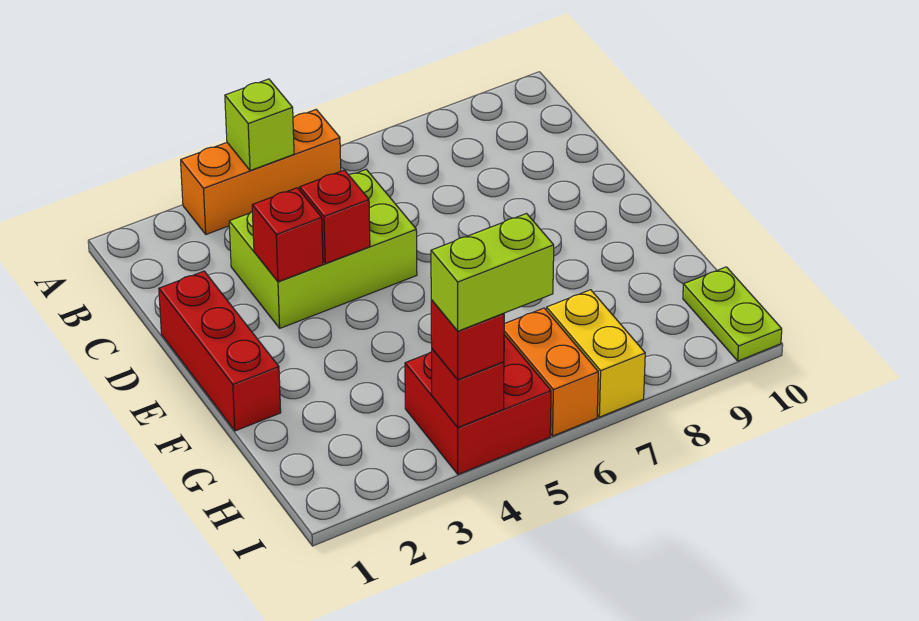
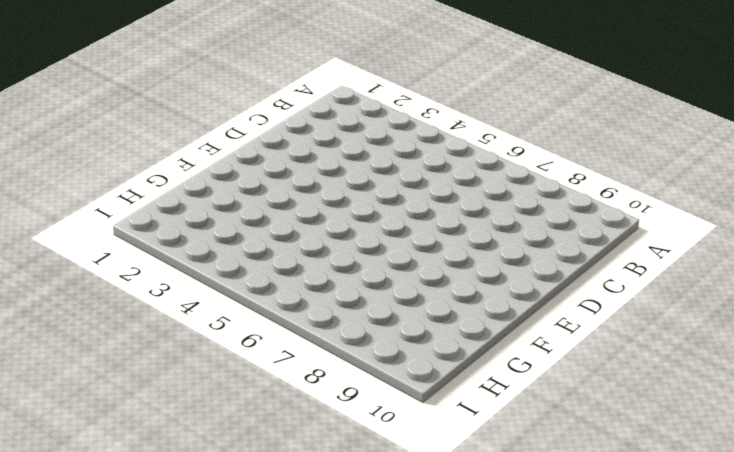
none -> orange 1x3 brick [181,110,341,234]
none -> lime 2x3 brick [229,169,417,328]
none -> red 1x3 brick [159,271,281,431]

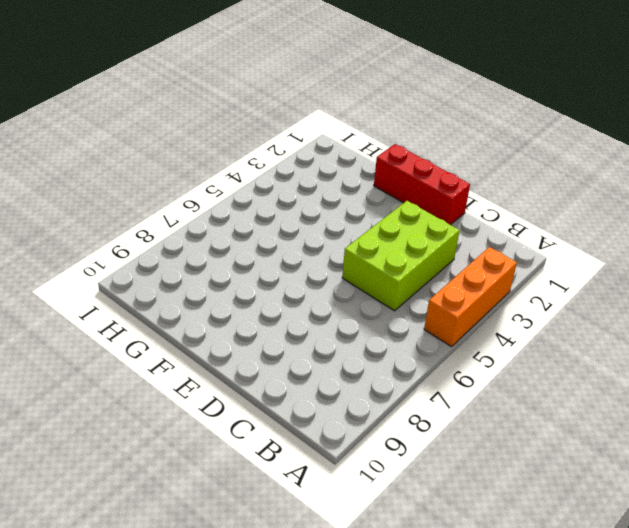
none -> red 2x2 brick [405,335,551,474]
none -> orange 1x2 brick [504,308,598,436]
none -> yellow 1x2 brick [546,290,645,417]

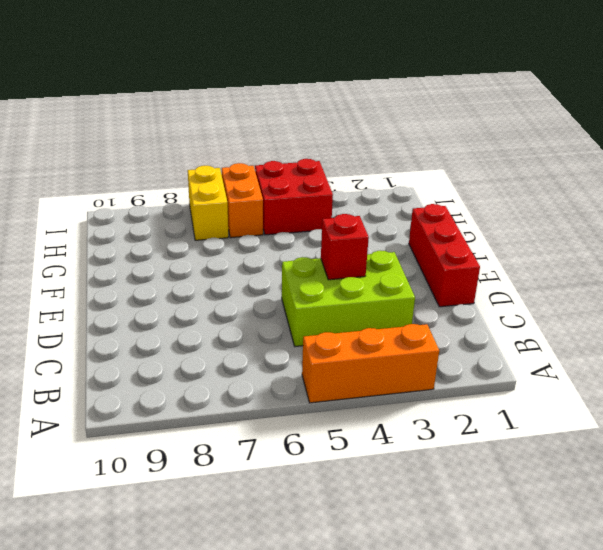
none -> lime 1x2 plate [683,267,782,361]
none -> lime 1x1 brick [225,79,294,171]
none -> red 1x1 brick [252,188,323,282]

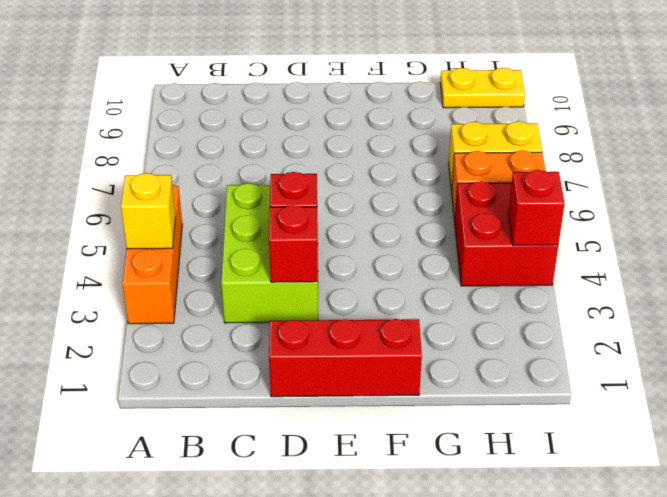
yellow 1x1 brick [121,173,176,249] -> lime 1x1 brick [225,79,294,171]
yellow 1x2 plate [440,68,525,108] -> lime 1x2 plate [683,267,782,361]
none -> red 1x1 brick [431,300,504,380]
none -> lime 1x2 brick [431,214,554,331]

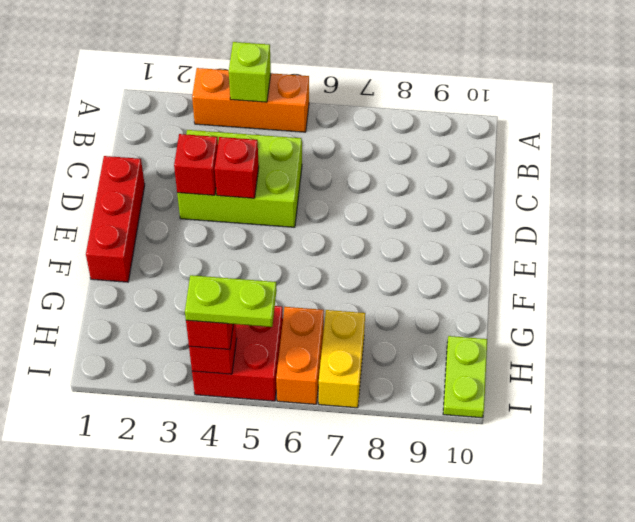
lime 1x2 plate [185,275,277,327] -> lime 1x2 brick [431,214,554,331]

